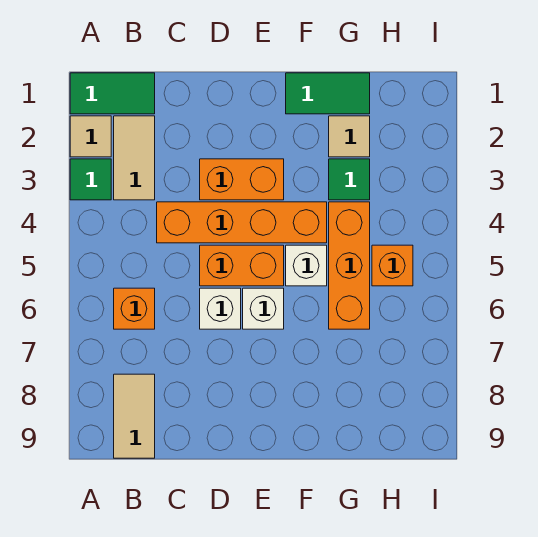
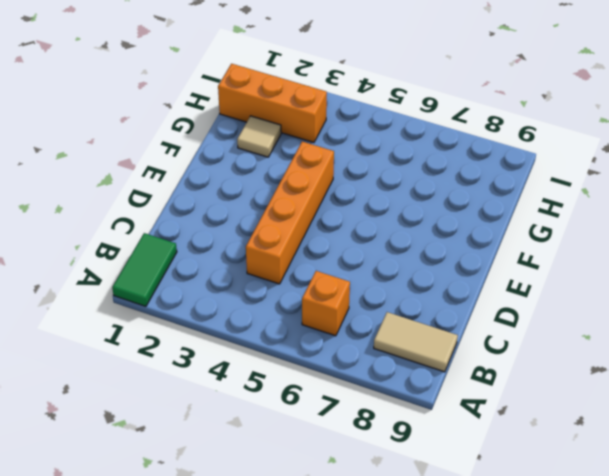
orange 1x3 brick [218,64,327,142] -> orange 1x3 brick moved to [329,202,370,329]
none -> tan 1x1 tile [70,116,111,157]
none -> green 1x1 tile [70,159,111,200]
none -> tan 1x2 tile [114,116,155,200]

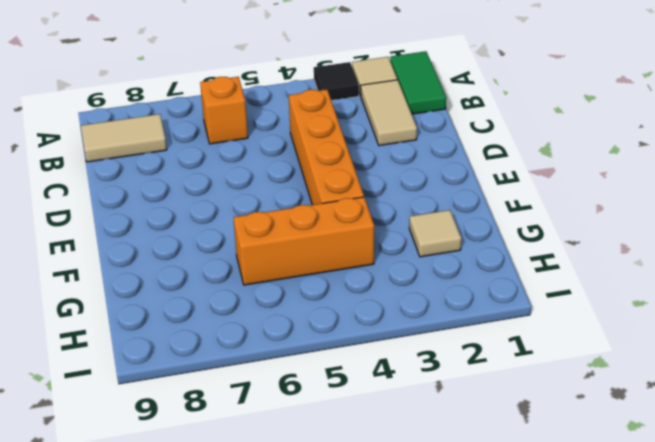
black 1x1 tile [314,62,359,100] -> green 1x1 tile [70,159,111,200]
tan 1x2 tile [361,80,417,146] -> tan 1x2 tile turned to [114,116,155,200]
none -> orange 1x2 brick [200,159,284,200]
none -> orange 1x2 brick [200,245,284,286]
none -> white 1x1 brick [200,288,241,329]

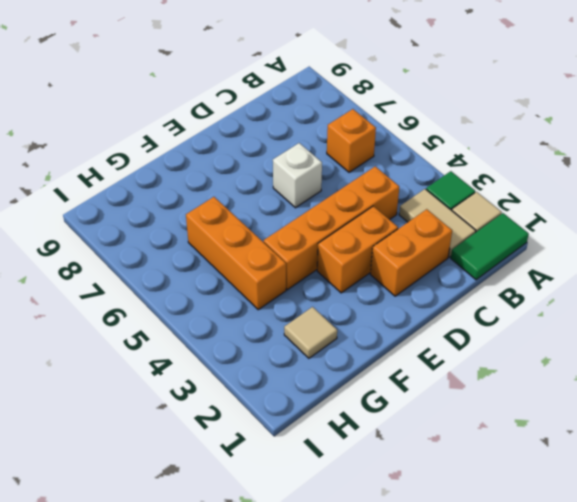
orange 1x2 brick [370,209,452,296] -> orange 1x2 brick moved to [200,245,284,286]
none -> tan 1x2 tile [114,374,155,458]
none -> white 1x1 brick [243,288,284,329]
none -> green 1x2 tile [286,73,370,114]

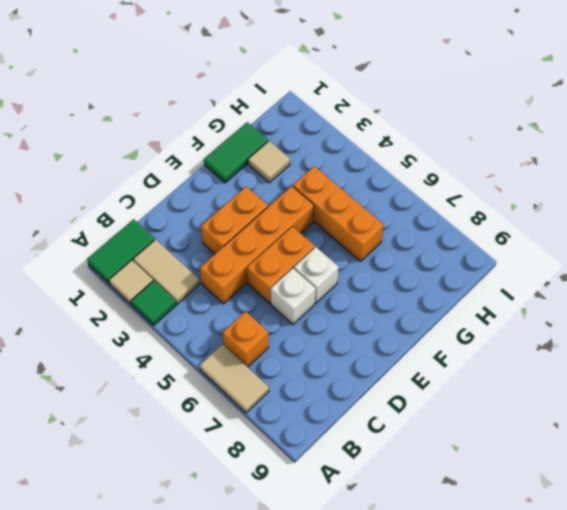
tan 1x2 tile [200,344,269,413] -> tan 1x2 tile moved to [114,374,155,458]
none -> white 1x1 brick [286,245,327,286]
none -> green 1x1 tile [329,159,370,200]
none -> orange 1x1 brick [372,245,413,286]

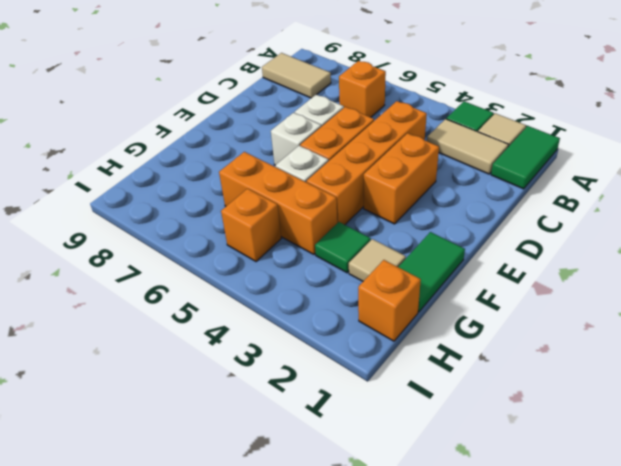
orange 1x1 brick [358,260,421,341] -> none

